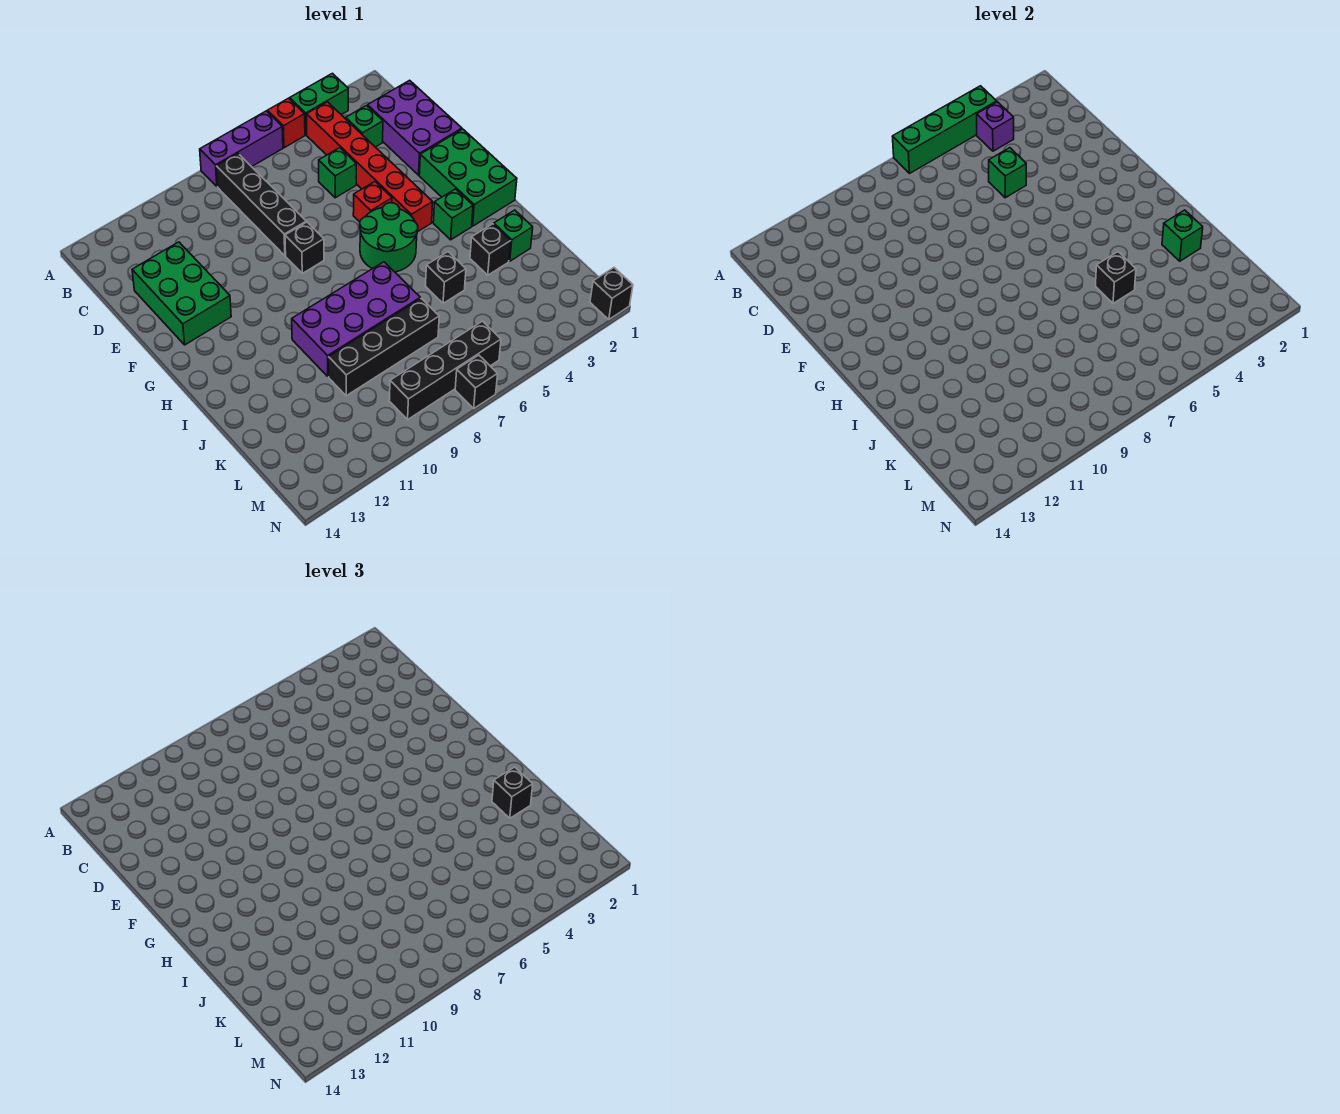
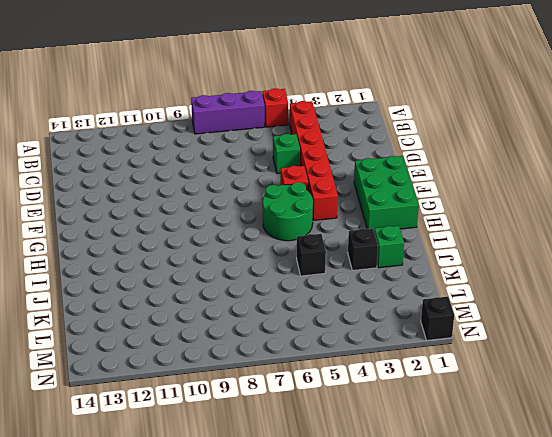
none -> green 1x2 brick [290,73,348,135]
none -> black 1x4 brick [216,154,306,256]
none -> purple 2x3 brick [368,80,462,175]

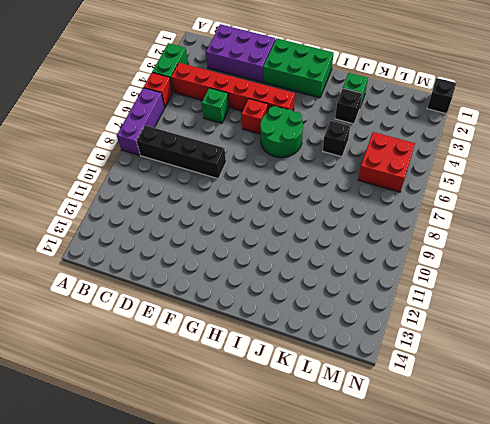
red 2x2 brick [358,132,415,192] -> black 1x4 brick [389,321,501,419]
none -> green 1x1 brick [346,106,383,147]
none -> green 2x3 brick [132,242,231,345]
none -> black 1x1 brick [285,222,324,273]

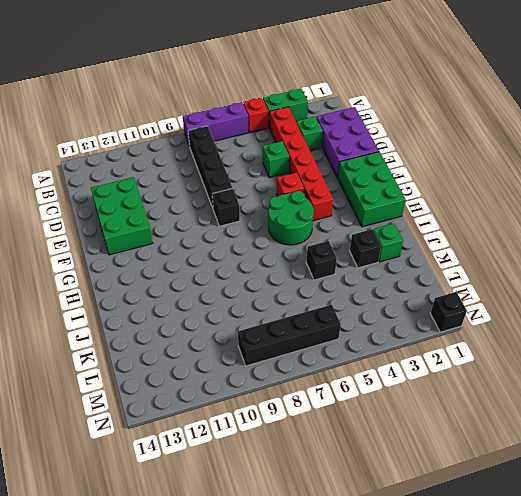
none -> green 1x1 brick [433,189,473,240]
none -> purple 2x4 brick [292,262,420,376]
none -> black 1x4 brick [328,298,439,396]

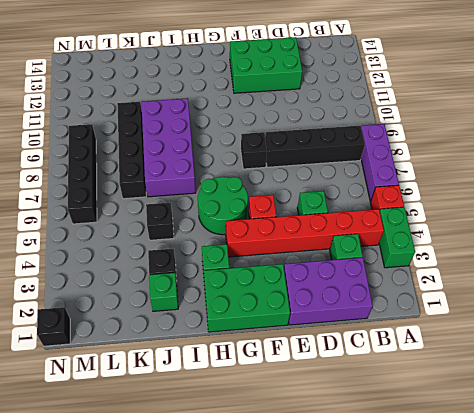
none -> black 1x1 brick [455,355,498,408]
none -> green 1x4 brick [892,86,997,174]
none -> purple 1x1 brick [977,102,1014,151]

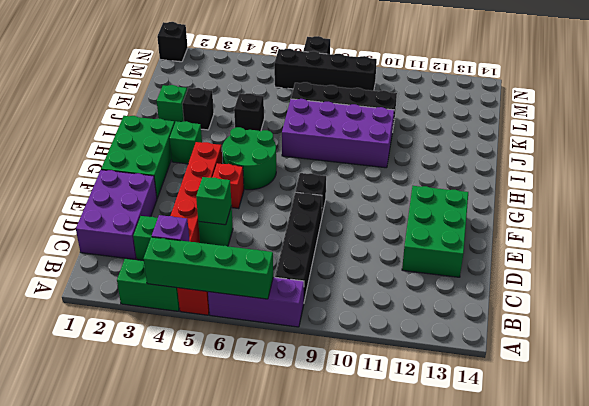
none -> green 1x1 brick [1162,210,1203,261]
none -> black 1x1 brick [1095,252,1136,303]
none -> black 1x1 brick [492,767,533,818]

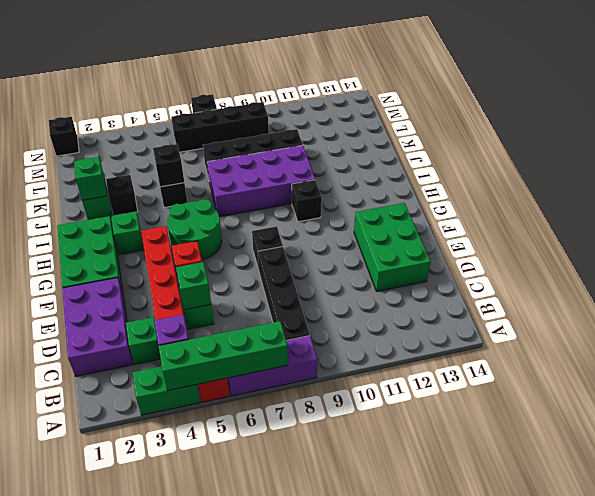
black 1x1 brick [292,180,322,222] -> black 1x1 brick moved to [492,767,533,818]

